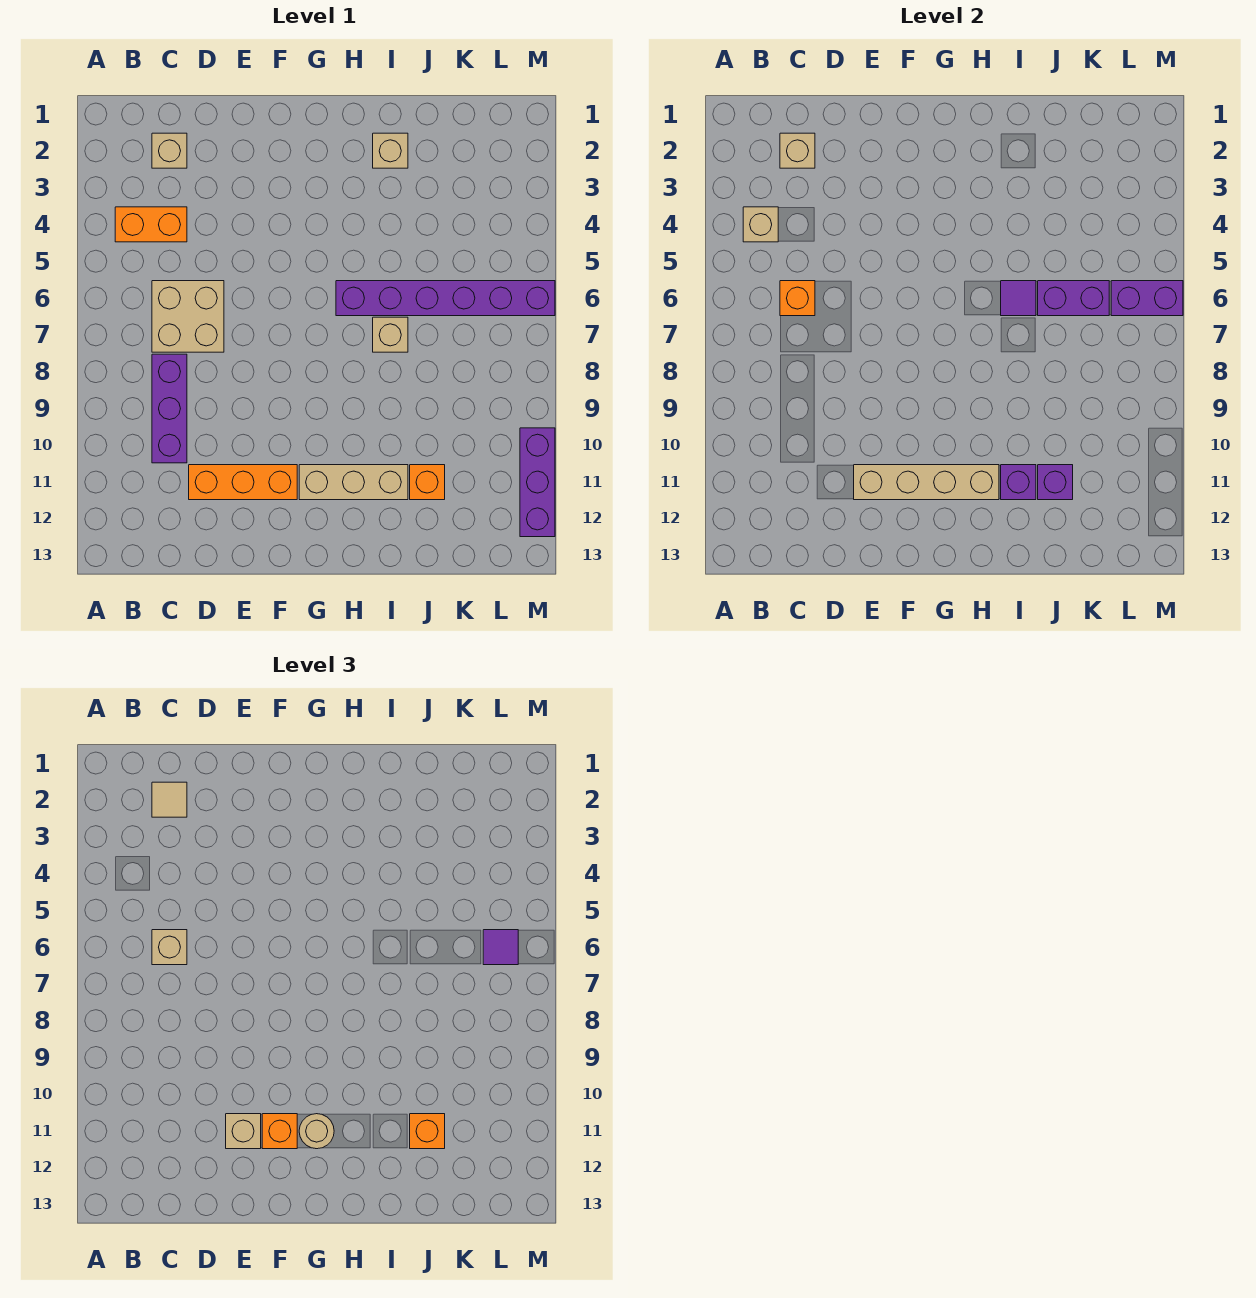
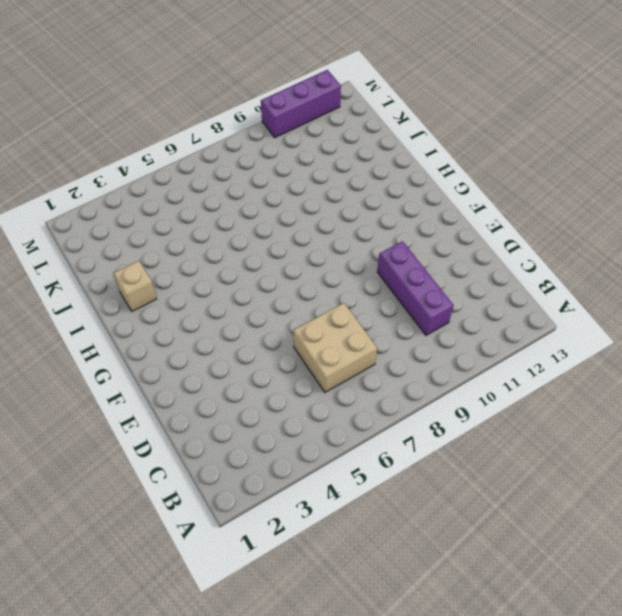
purple 1x3 brick [377,241,453,335] -> purple 1x3 brick turned to [152,354,187,463]
none -> orange 1x2 brick [115,207,187,242]
none -> tan 1x1 brick [152,133,187,168]
none -> orange 1x3 brick [189,465,297,500]

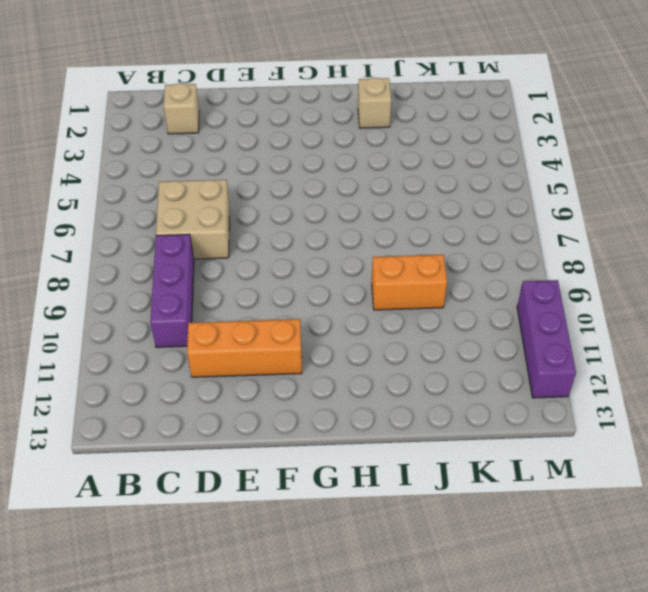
orange 1x2 brick [372,255,447,310] -> orange 1x2 brick moved to [115,207,187,242]
none -> tan 1x3 brick [299,465,408,500]
none -> purple 1x6 brick [336,281,555,316]
none -> tan 1x1 brick [373,317,408,352]

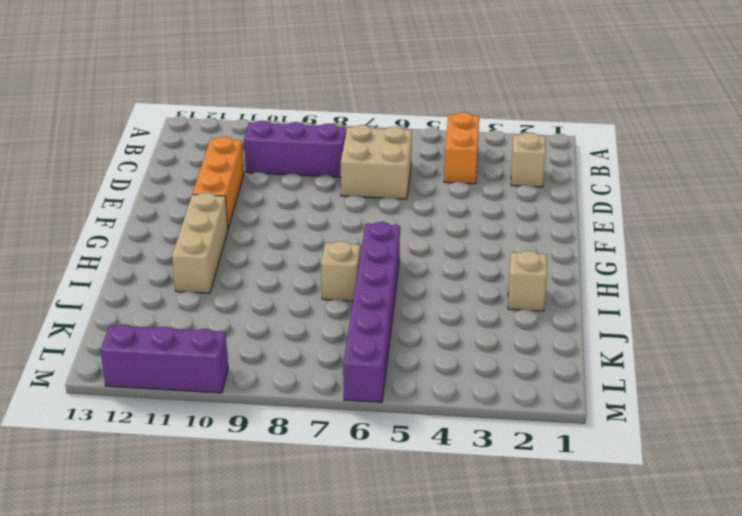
none -> orange 1x1 brick [410,465,445,500]
none -> tan 1x1 brick [743,207,778,242]
none -> tan 1x1 brick [780,133,815,168]

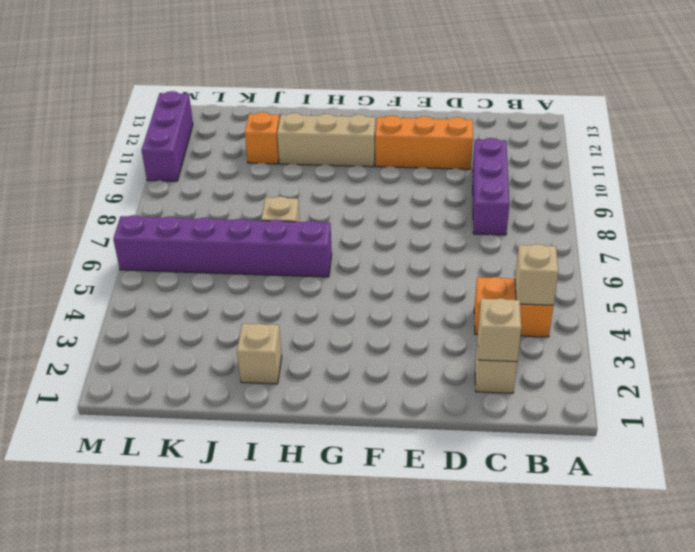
none -> tan 2x2 brick [152,281,224,352]
none -> orange 1x1 brick [780,281,815,316]
none -> tan 1x4 brick [854,465,999,500]

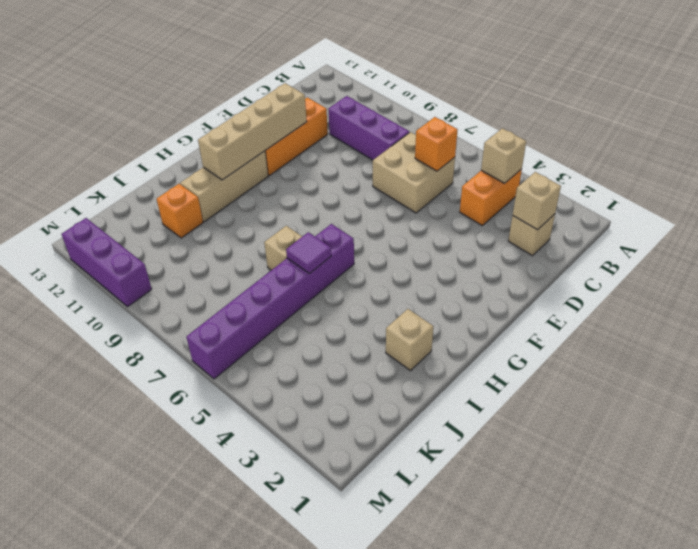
none -> purple 1x1 brick [1001,465,1036,500]
none -> purple 1x2 brick [1038,281,1109,316]
none -> purple 1x1 brick [1038,465,1073,500]

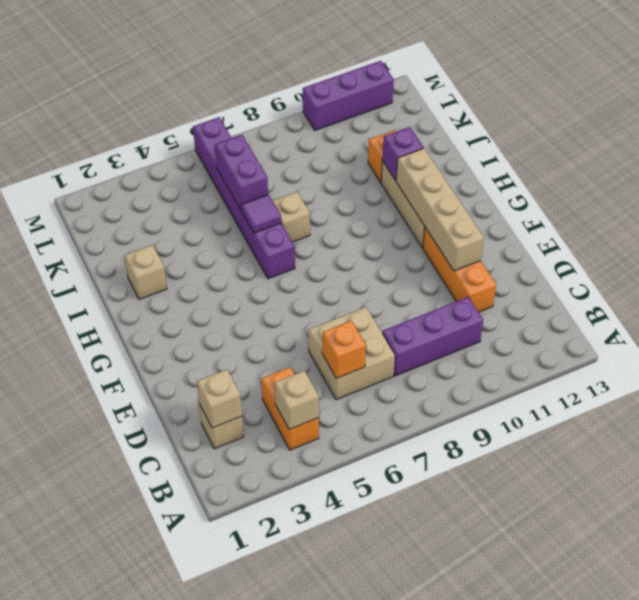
none -> purple 1x1 brick [1038,465,1073,500]
none -> purple 1x2 brick [1111,281,1183,316]
none -> tan 1x1 tile [152,782,187,817]

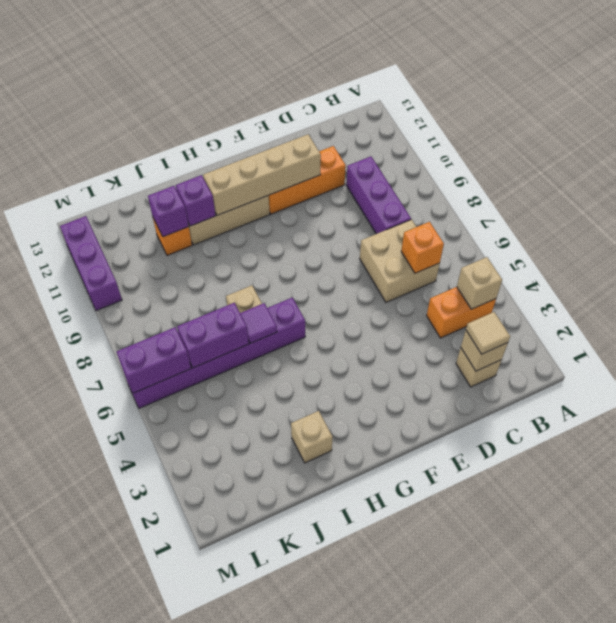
none -> tan 1x1 brick [152,930,187,965]
none -> tan 1x1 brick [226,1114,261,1149]
none -> orange 1x1 brick [262,1114,297,1149]

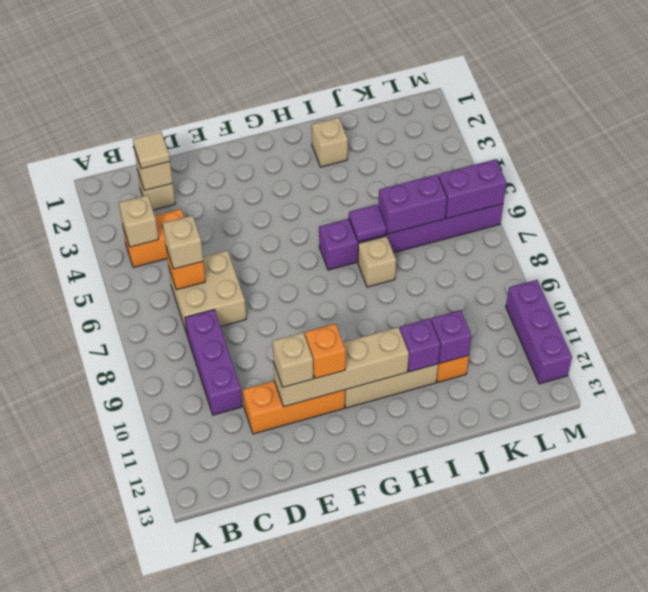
none -> tan 1x1 round brick [299,1114,334,1149]
none -> orange 1x1 brick [410,1114,445,1149]
none -> purple 1x1 tile [483,930,518,965]

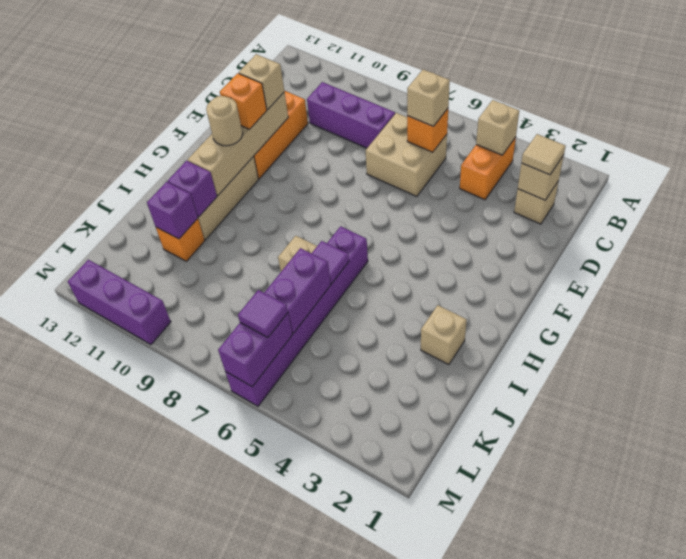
none -> orange 1x1 brick [410,1114,445,1149]

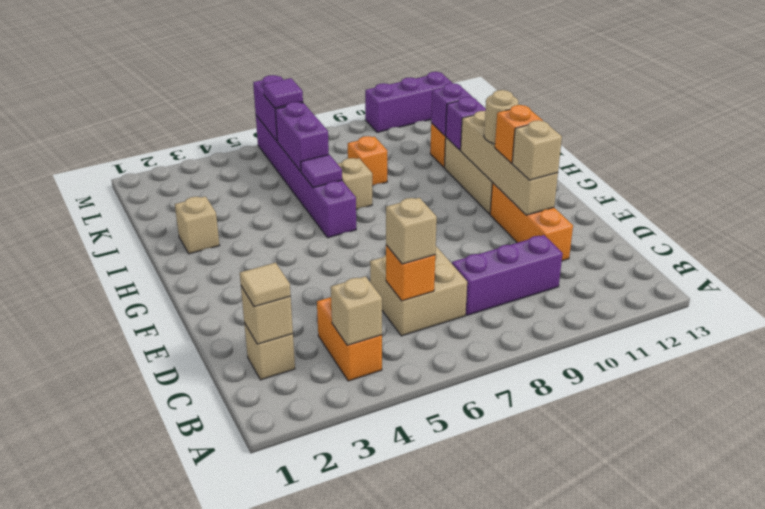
orange 1x1 brick [348,136,387,186] -> orange 1x1 brick moved to [410,1114,445,1149]

